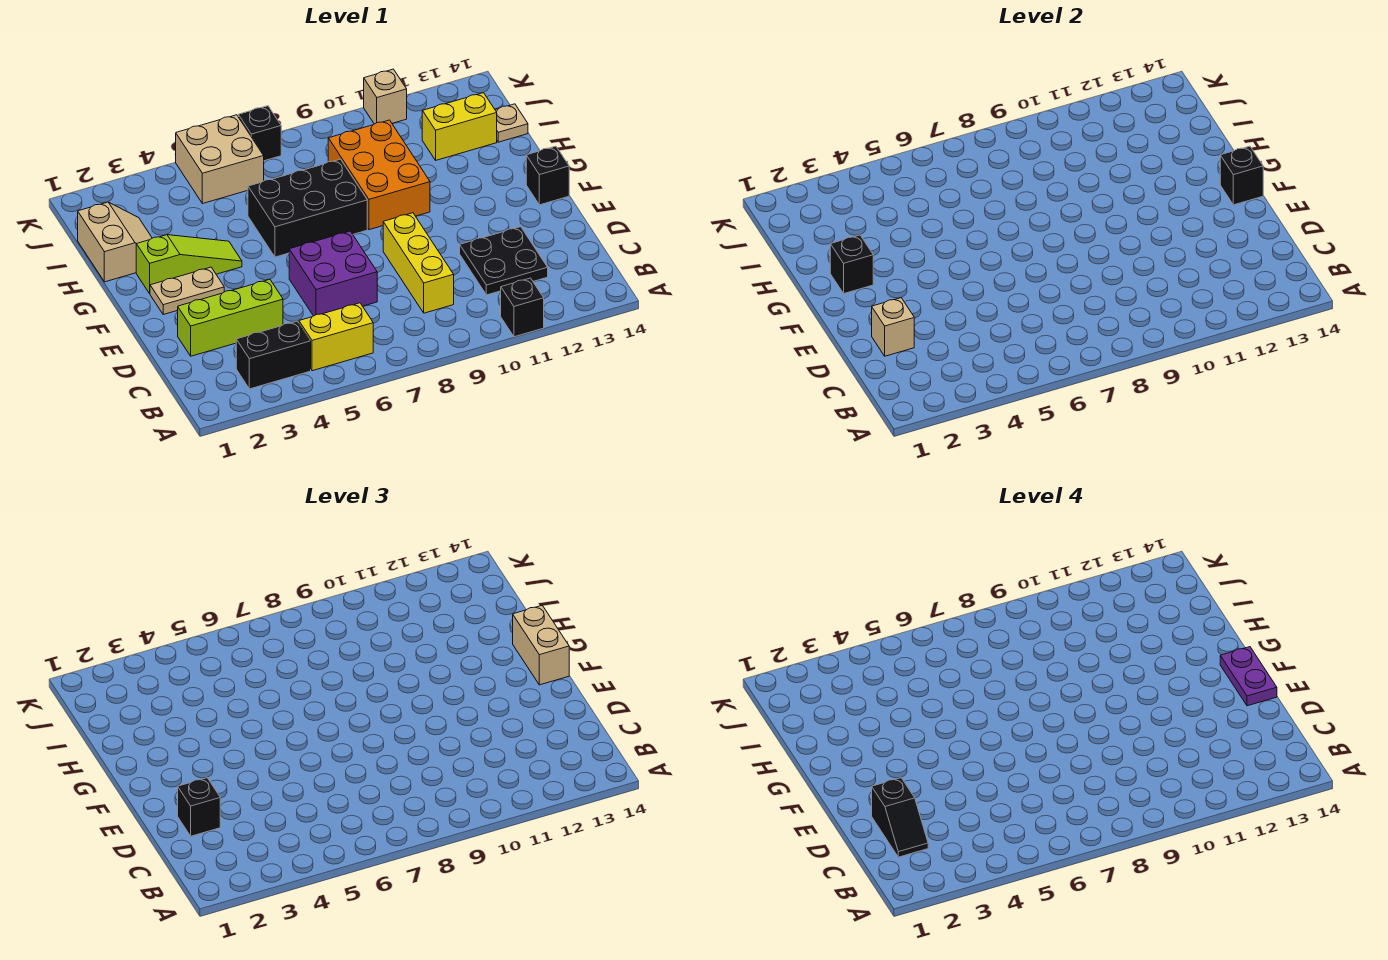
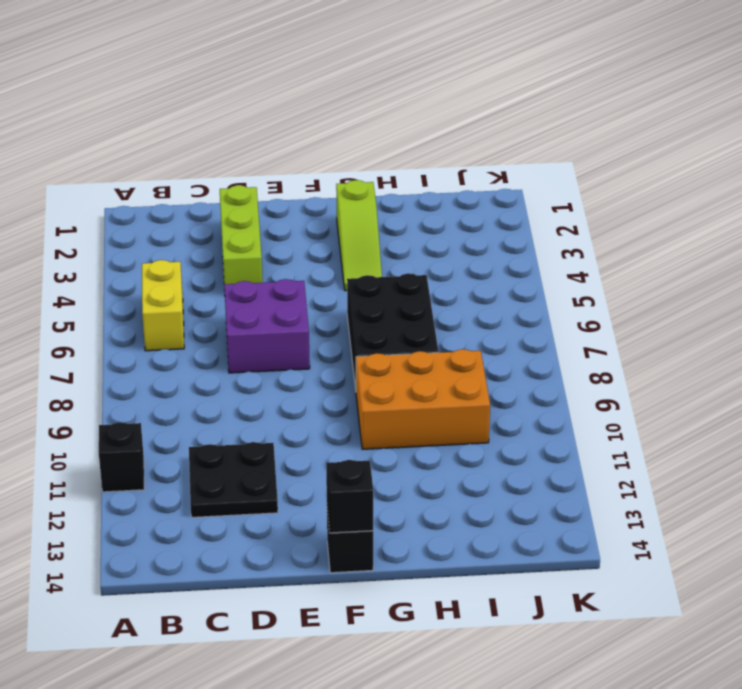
none -> black 1x2 brick [236,321,311,389]
none -> yellow 1x3 brick [383,213,454,313]
none -> tan 1x2 plate [150,267,224,314]

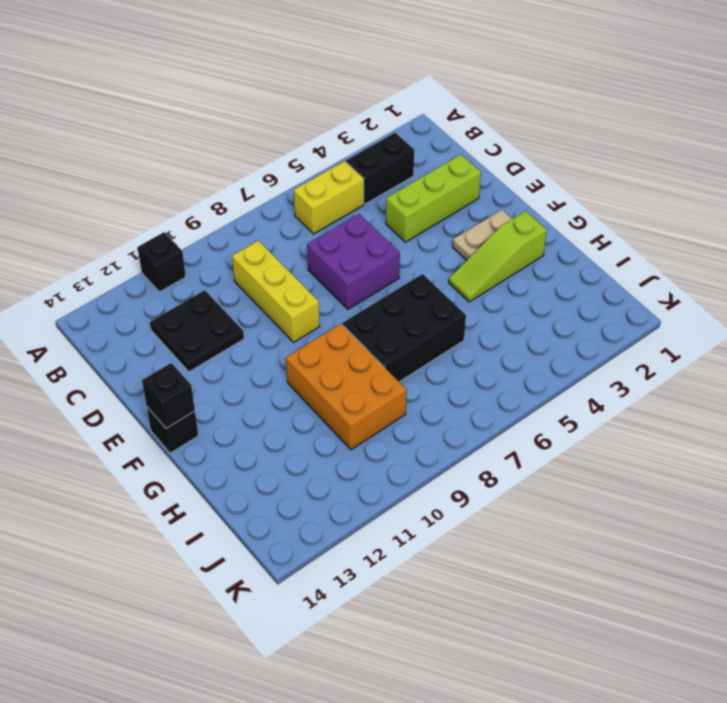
none -> tan 2x2 slope [78,202,152,282]
none -> yellow 1x2 brick [422,93,497,160]
none -> tan 1x1 plate [495,104,528,142]

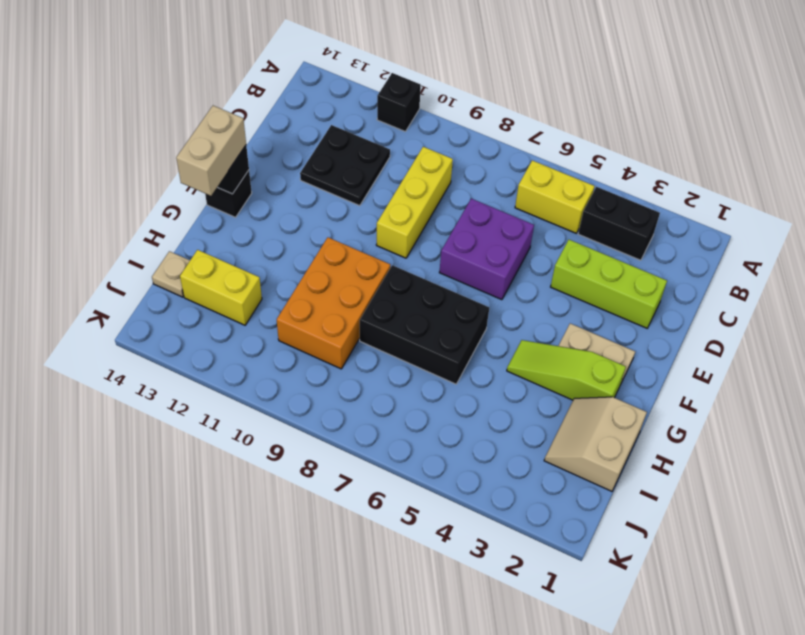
none -> tan 2x2 brick [176,115,264,204]
none -> black 1x1 brick [238,106,281,161]
none -> tan 1x1 brick [364,69,407,124]

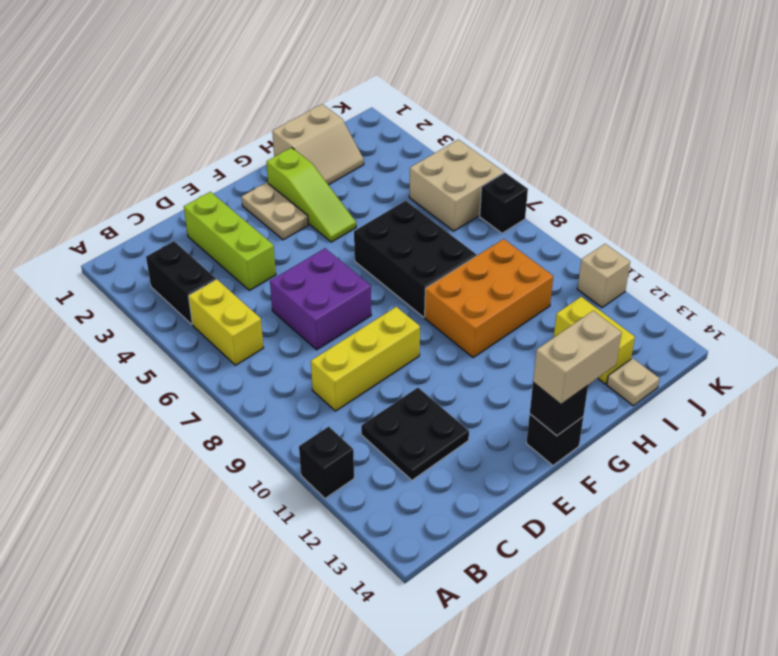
none -> tan 1x1 brick [872,298,914,356]
none -> black 1x1 brick [830,235,873,293]
none -> black 1x1 brick [178,778,220,836]

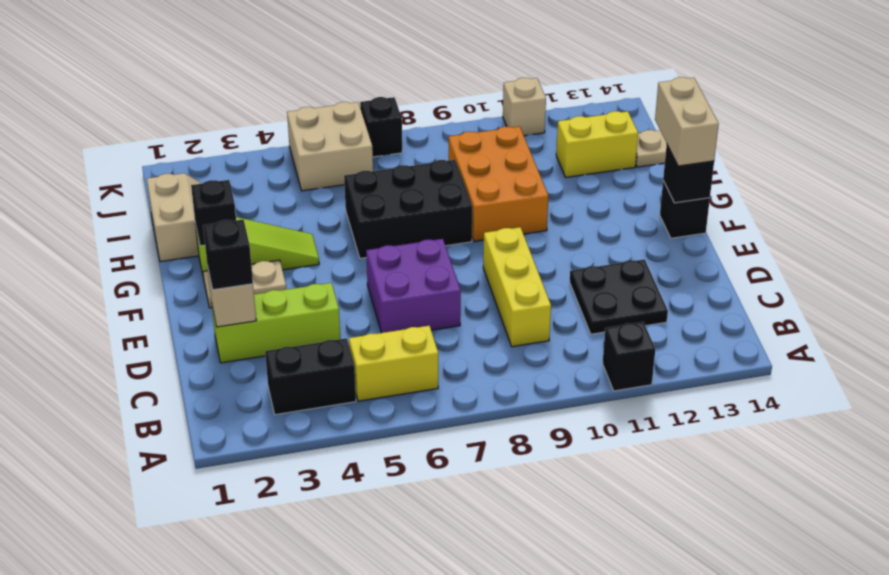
none -> black 1x2 slope [872,778,928,857]
none -> purple 1x2 plate [1220,647,1277,706]

